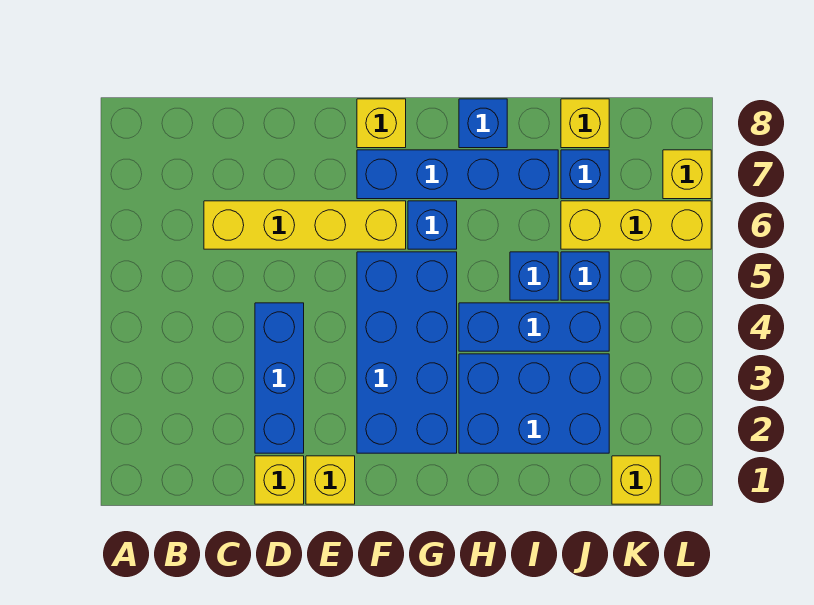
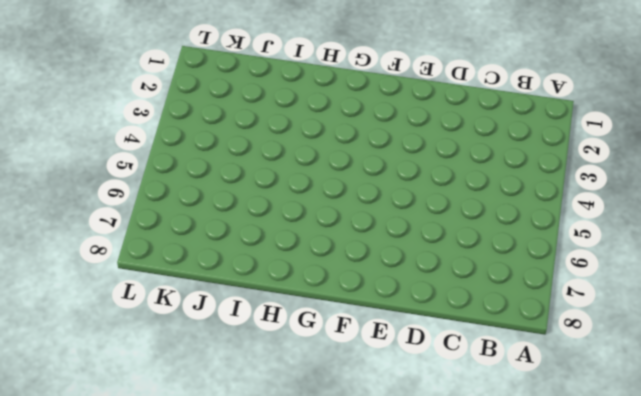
none -> yellow 1x4 brick [204,201,406,249]
none -> yellow 1x1 brick [255,456,304,504]
none -> blue 1x3 brick [255,303,304,453]

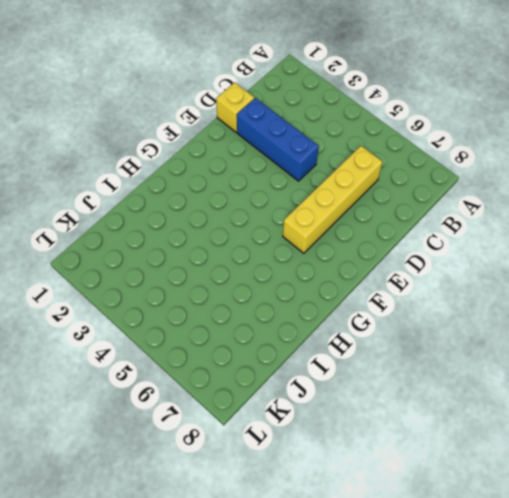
none -> yellow 1x1 brick [306,456,355,504]
none -> blue 2x4 brick [357,252,457,453]
none -> blue 1x4 brick [357,150,558,199]

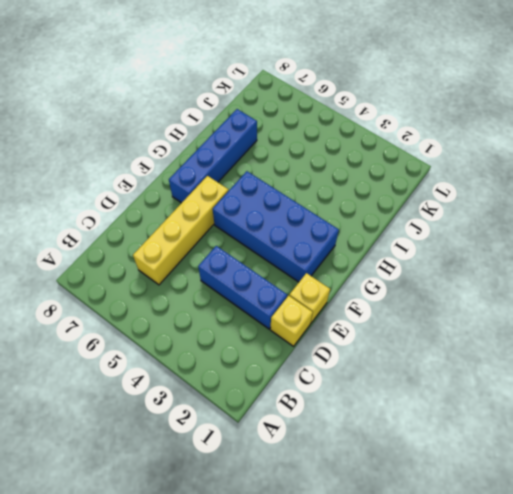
none -> yellow 1x1 brick [357,99,406,148]
none -> blue 1x1 brick [408,201,457,249]
none -> blue 2x3 brick [459,354,609,453]

